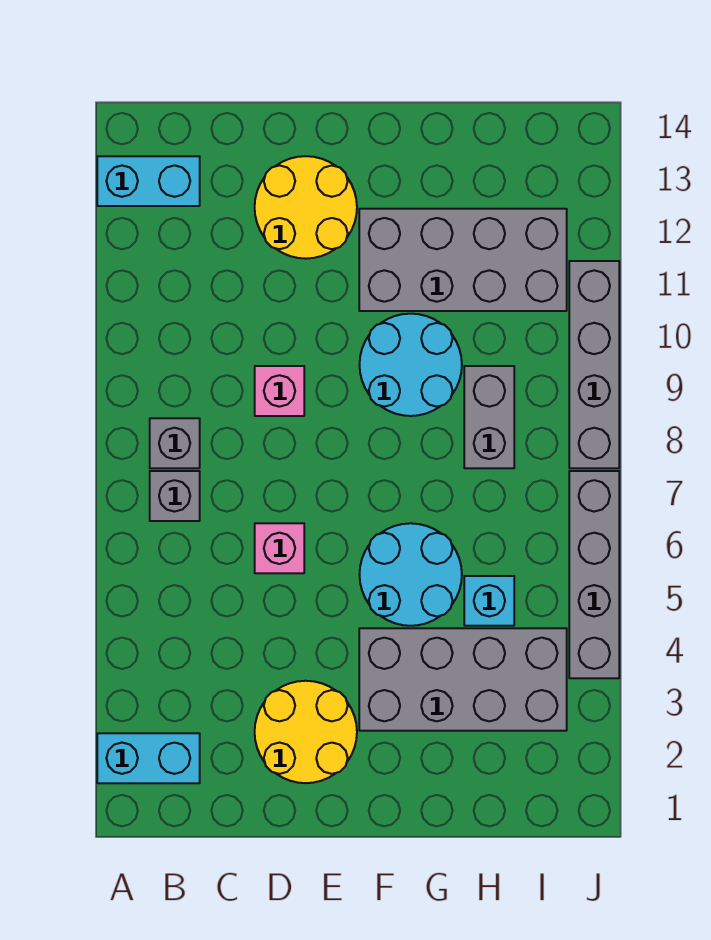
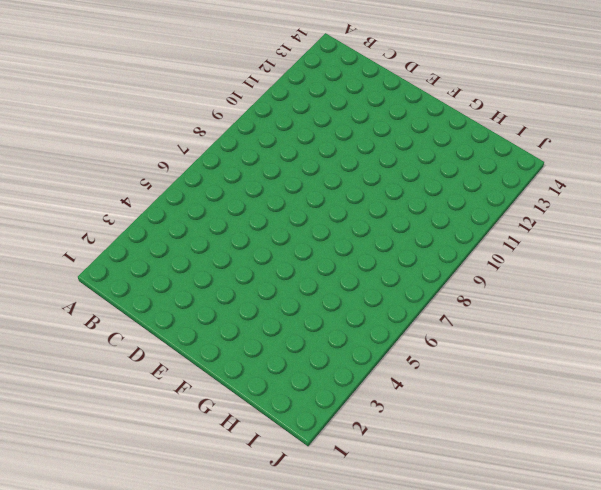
none -> cyan 1x2 brick [97,733,200,783]
none -> cyan 1x2 brick [97,156,200,206]
none -> grey 1x1 brick [150,471,200,521]

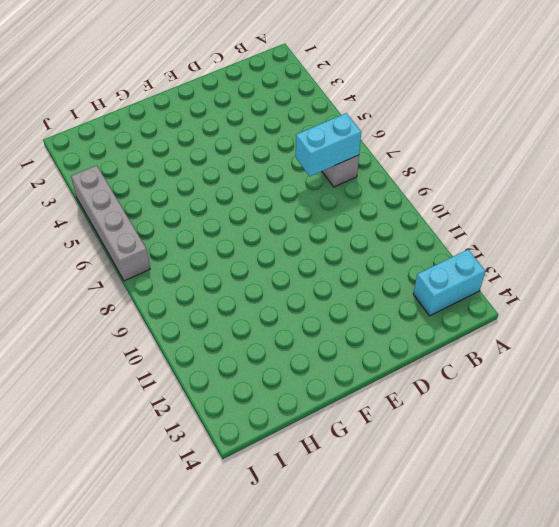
cyan 1x2 brick [296,113,361,176] -> cyan 1x2 brick moved to [97,733,200,783]
none -> grey 1x1 brick [150,418,200,468]
none -> yellow 2x2 round brick [255,681,357,783]
none -> pink 1x1 brick [255,523,304,573]

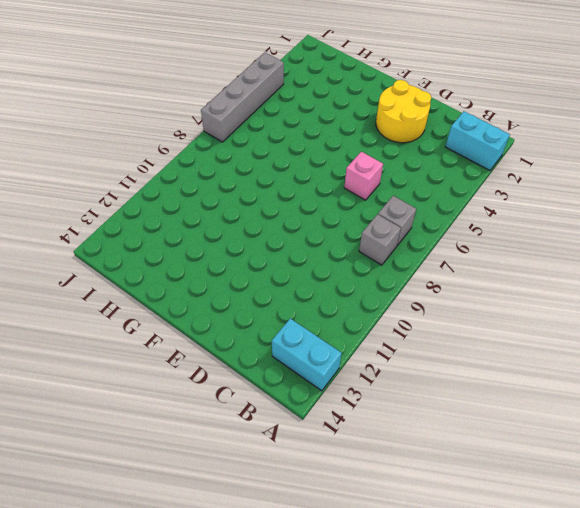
none -> pink 1x1 brick [255,366,304,416]
none -> yellow 2x2 round brick [255,156,357,259]
none -> grey 2x4 brick [359,628,567,731]

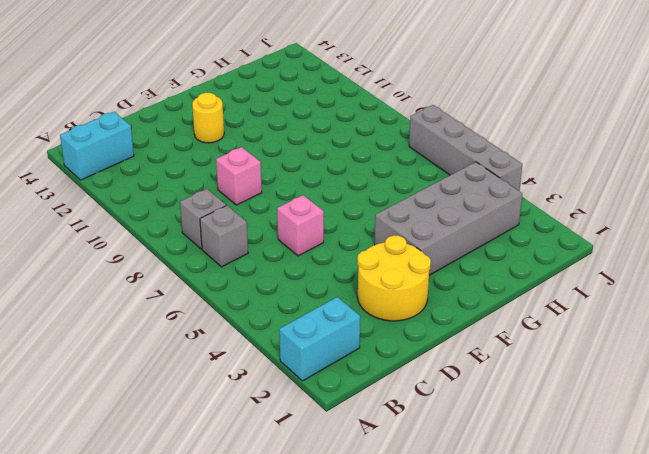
yellow 1x1 round brick [192,93,224,143] -> yellow 2x2 round brick [255,156,357,259]
none -> cyan 2x2 round brick [359,523,462,626]
none -> cyan 2x2 round brick [359,314,462,416]
none -> grey 2x4 brick [359,209,567,311]

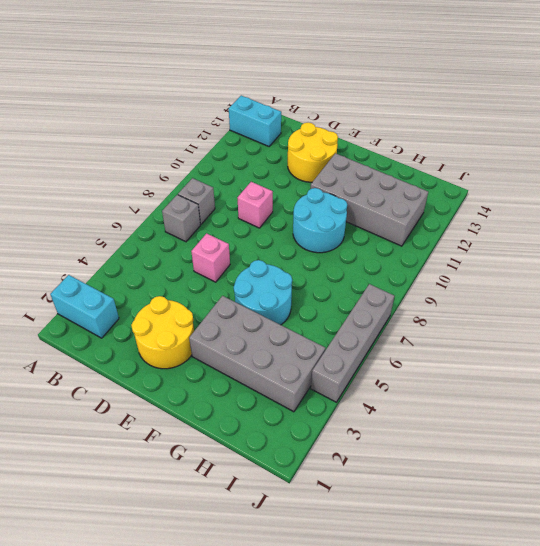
none -> cyan 1x1 brick [464,576,514,626]
none -> grey 1x2 brick [464,366,514,468]
none -> grey 1x4 brick [569,261,619,468]

